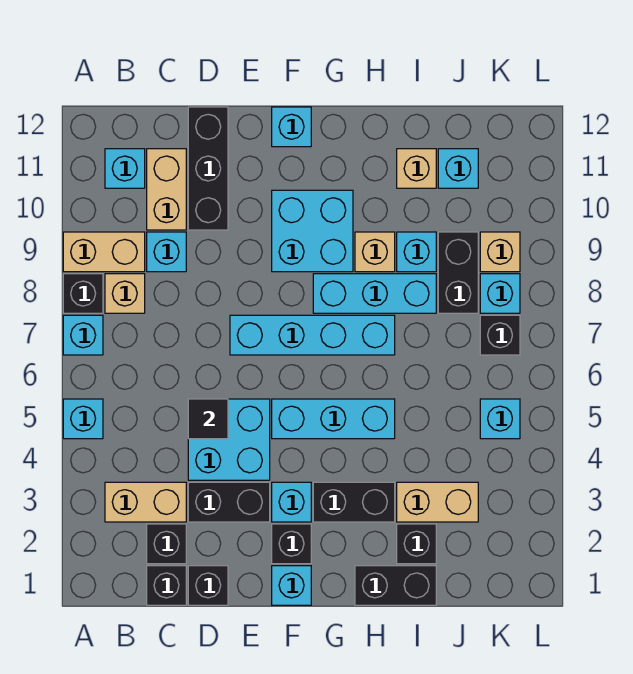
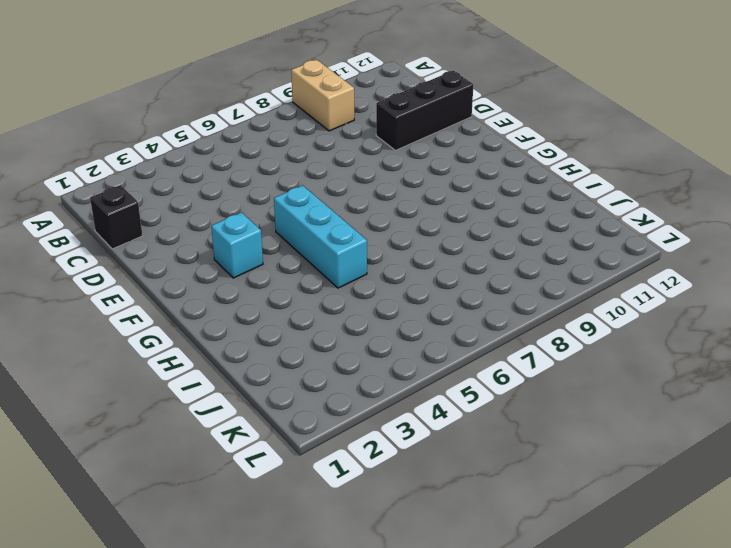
none -> cyan 1x1 brick [63,399,103,439]
none -> cyan 1x1 brick [63,315,103,355]
none -> black 1x1 brick [63,274,103,313]
none -> tan 1x2 brick [105,482,186,522]

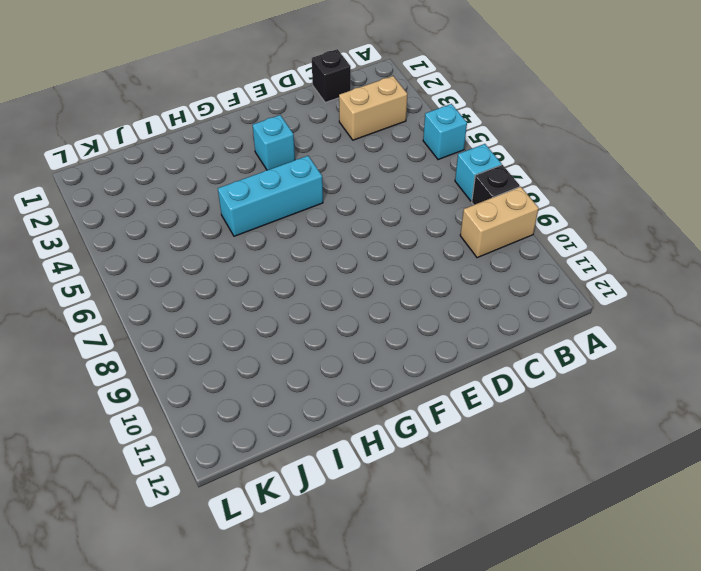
none -> tan 1x1 brick [105,274,145,313]
none -> cyan 1x1 brick [105,149,145,188]
none -> black 1x1 brick [147,524,186,564]
none -> cyan 1x1 brick [147,232,186,272]

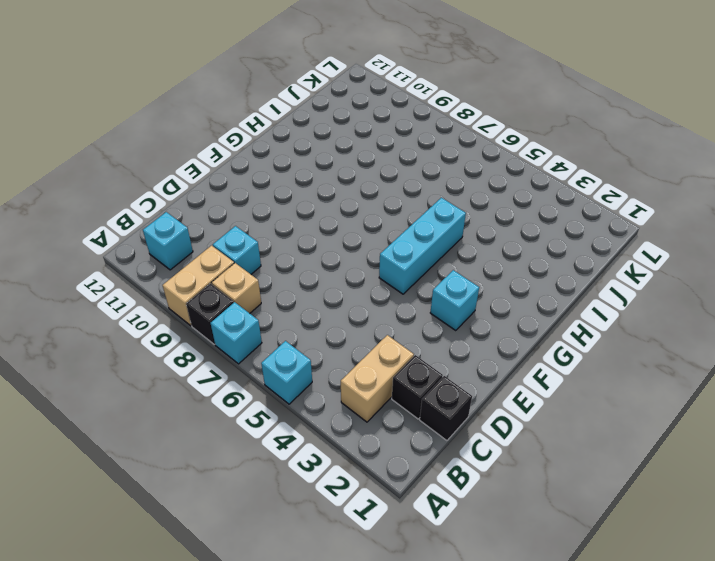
none -> tan 1x2 brick [147,149,186,230]
none -> black 1x1 brick [188,566,228,605]
none -> black 1x2 brick [188,482,270,522]
none -> cyan 2x2 brick [188,399,270,480]

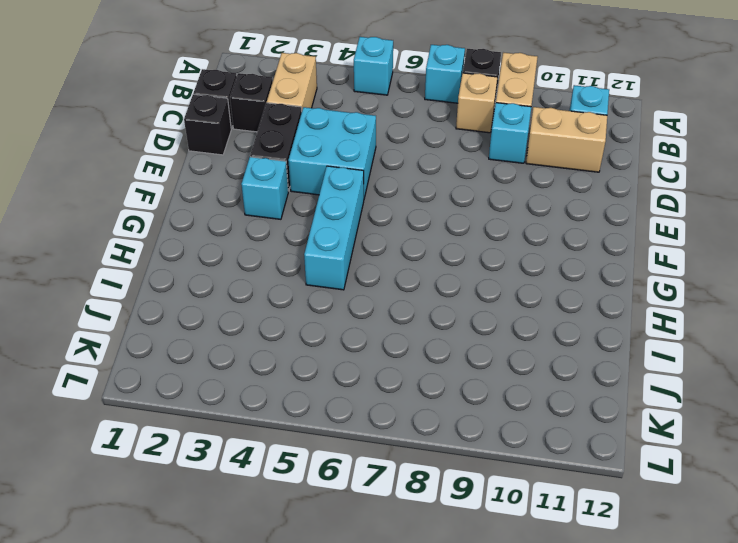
none -> black 1x3 brick [188,107,228,230]
none -> cyan 1x4 brick [230,315,395,355]
none -> cyan 1x1 brick [272,566,311,605]
none -> black 1x1 brick [272,524,311,564]

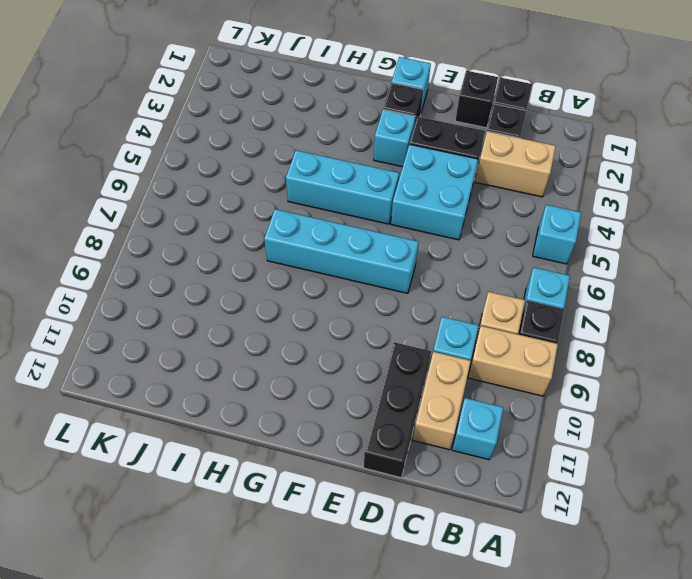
none -> cyan 2x2 brick [272,190,353,272]
none -> cyan 1x1 brick [272,107,311,147]
none -> black 1x2 brick [313,482,395,522]
none -> cyan 1x3 brick [313,274,436,313]

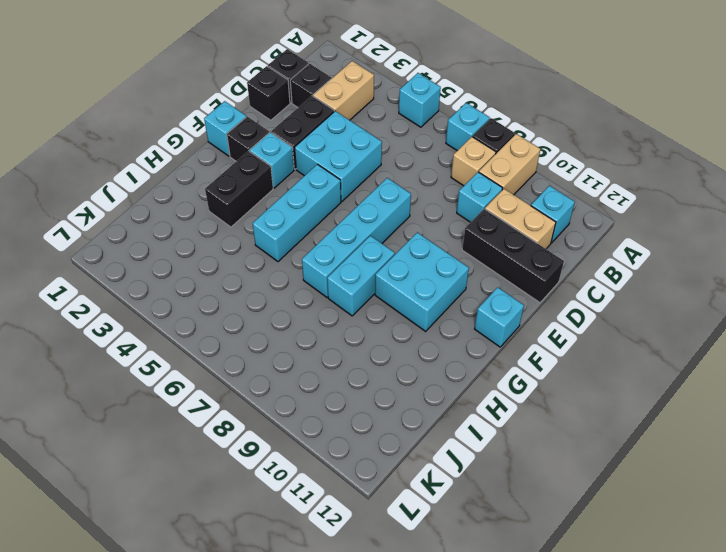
cyan 1x2 brick [327,236,395,316] -> cyan 1x3 brick [313,274,436,313]
none -> black 1x2 brick [355,566,436,605]
none -> tan 1x1 brick [355,232,395,272]
none -> black 1x1 brick [397,524,436,564]
none -> tan 1x2 brick [397,482,478,522]

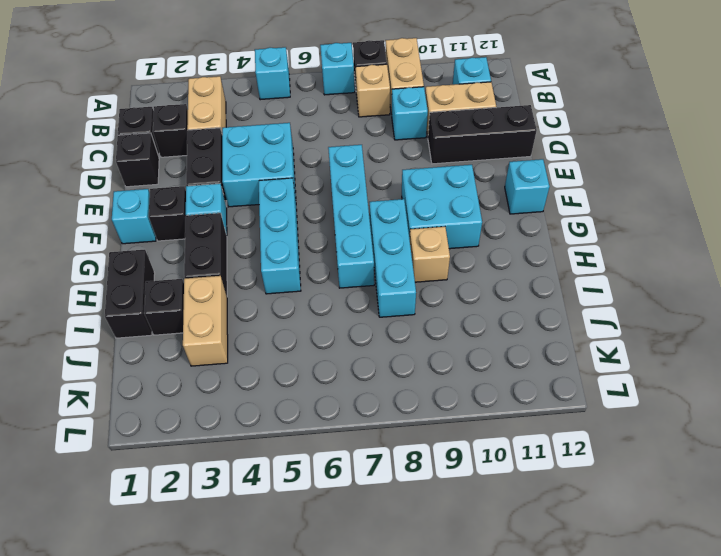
none -> cyan 1x1 brick [397,232,436,272]
none -> tan 1x1 brick [397,149,436,188]
none -> black 1x2 brick [438,232,478,313]
none -> cyan 1x1 brick [438,149,478,188]

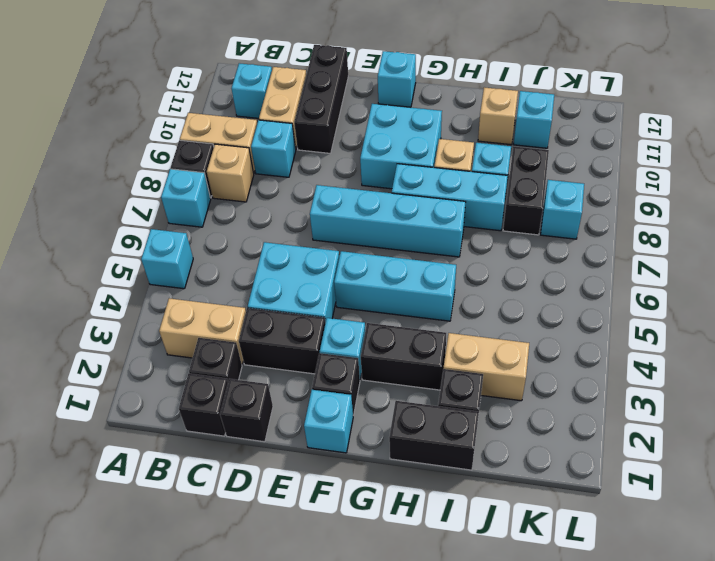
none -> cyan 1x1 brick [480,399,520,439]
none -> black 1x1 brick [480,315,520,355]
none -> tan 1x1 brick [480,232,520,272]
none -> black 1x1 tile [188,399,228,439]

